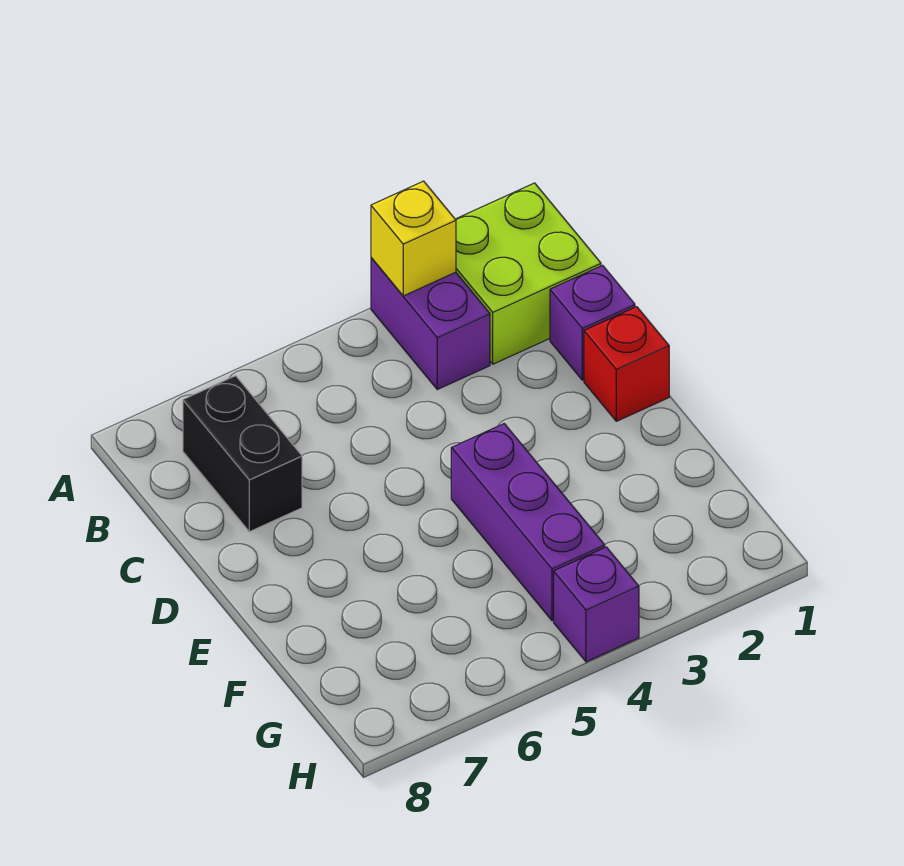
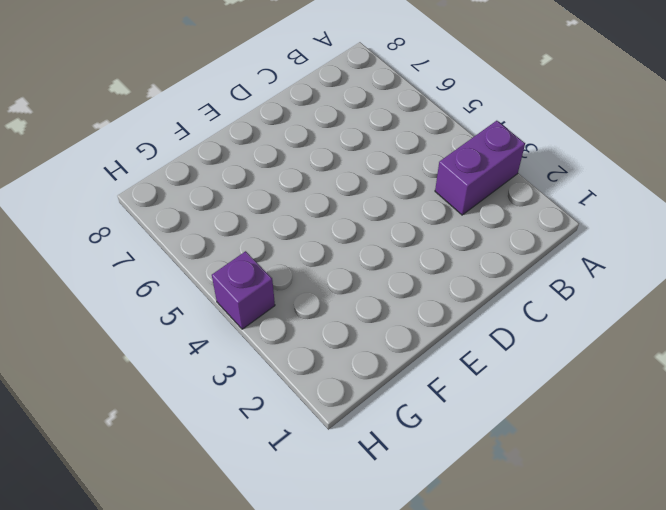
none -> lime 2x2 brick [455,183,601,364]
none -> black 1x2 brick [183,376,302,532]

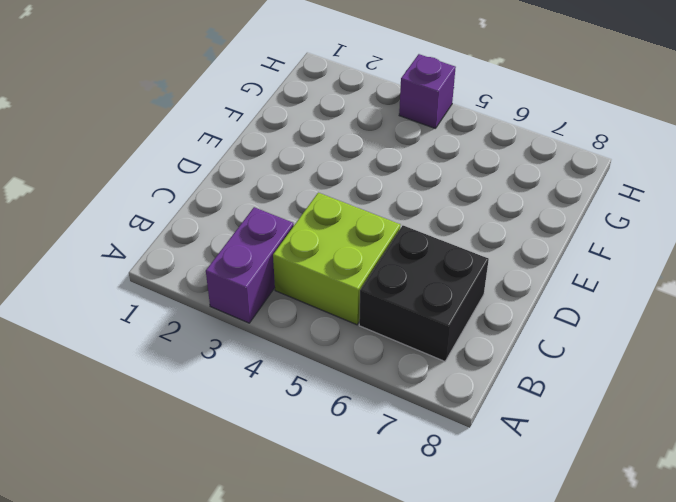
lime 2x2 brick [273,192,401,325] -> lime 2x2 brick moved to [455,183,601,364]
black 2x2 brick [359,226,489,361] -> black 1x2 brick [183,376,302,532]
none -> purple 1x1 brick [550,265,635,380]
none -> red 1x1 brick [584,307,669,421]

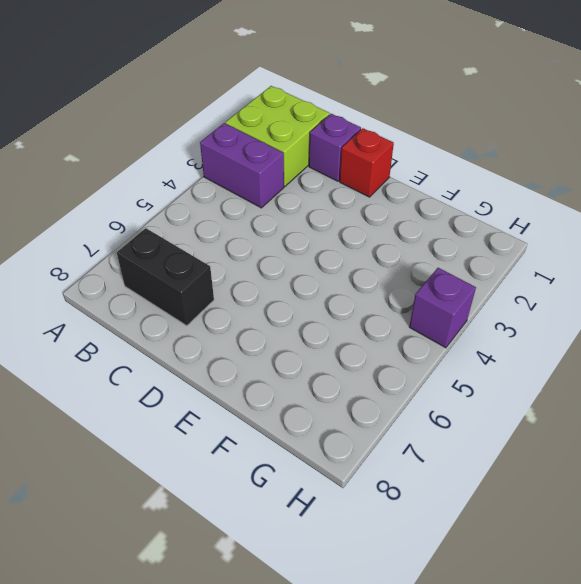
none -> purple 1x3 brick [451,424,605,621]
none -> yellow 1x1 brick [371,181,456,296]

